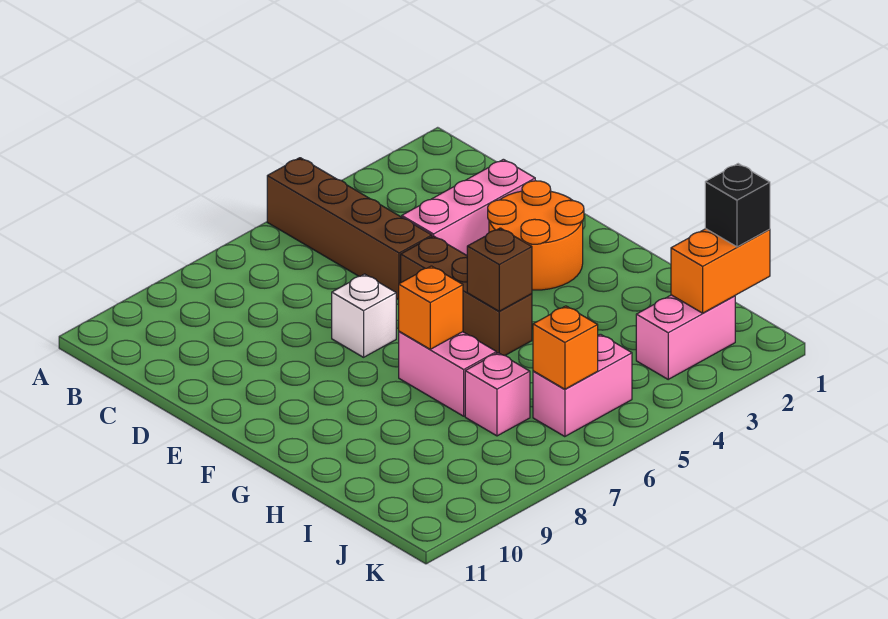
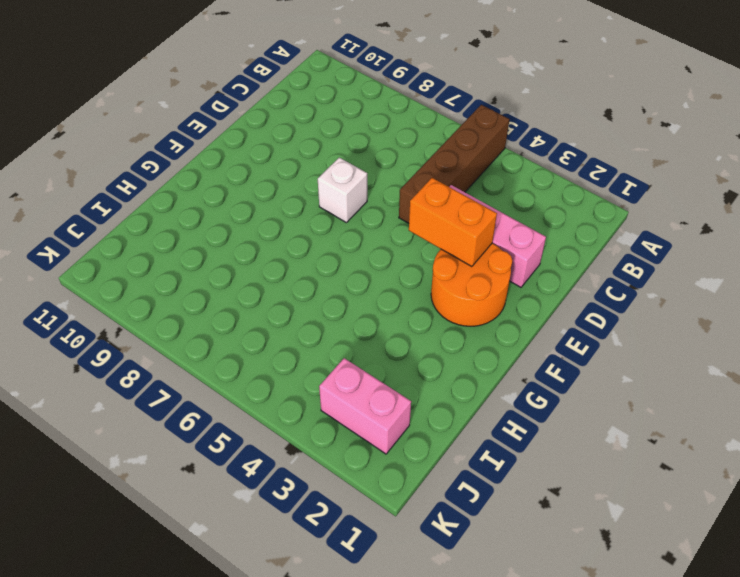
orange 1x2 brick [409,178,497,267] -> orange 1x2 brick moved to [671,229,770,313]
none -> brown 1x3 brick [401,236,532,356]
none -> pink 1x2 brick [399,331,496,416]
none -> pink 1x1 brick [465,353,530,436]

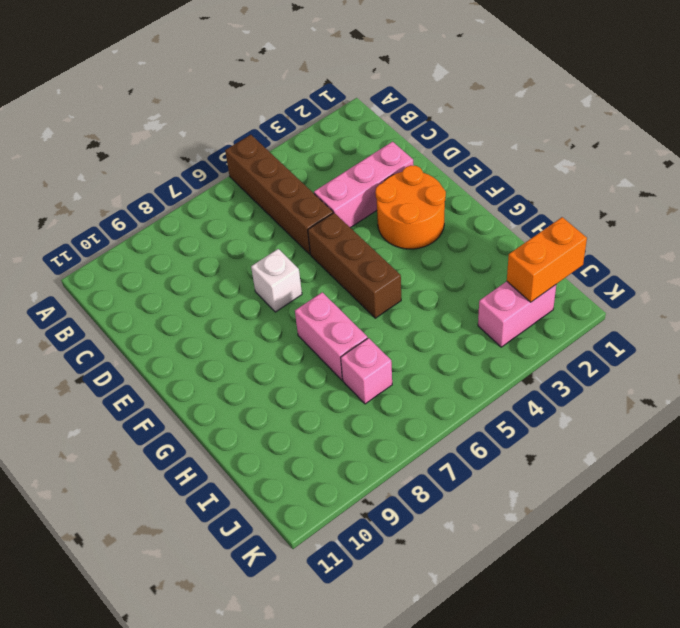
none -> pink 1x2 brick [533,334,632,437]
none -> brown 1x1 brick [467,228,532,311]
none -> orange 1x1 brick [399,266,463,349]

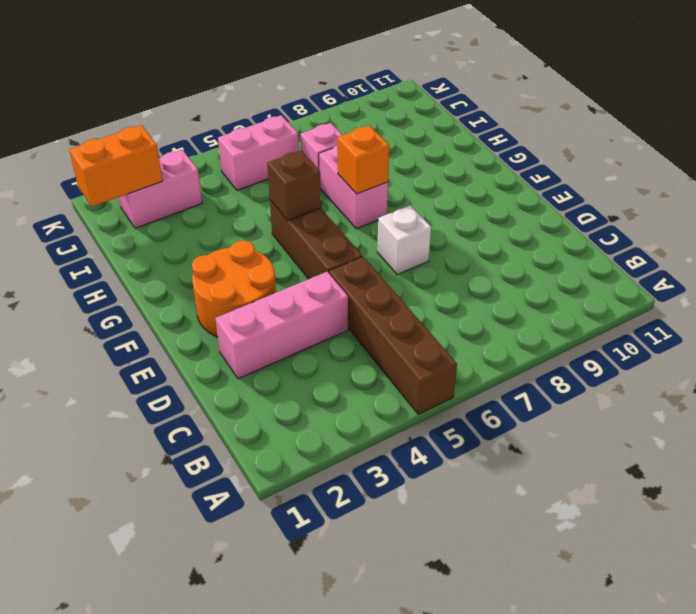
none -> orange 1x1 brick [533,306,598,389]
none -> black 1x1 brick [705,164,770,247]

